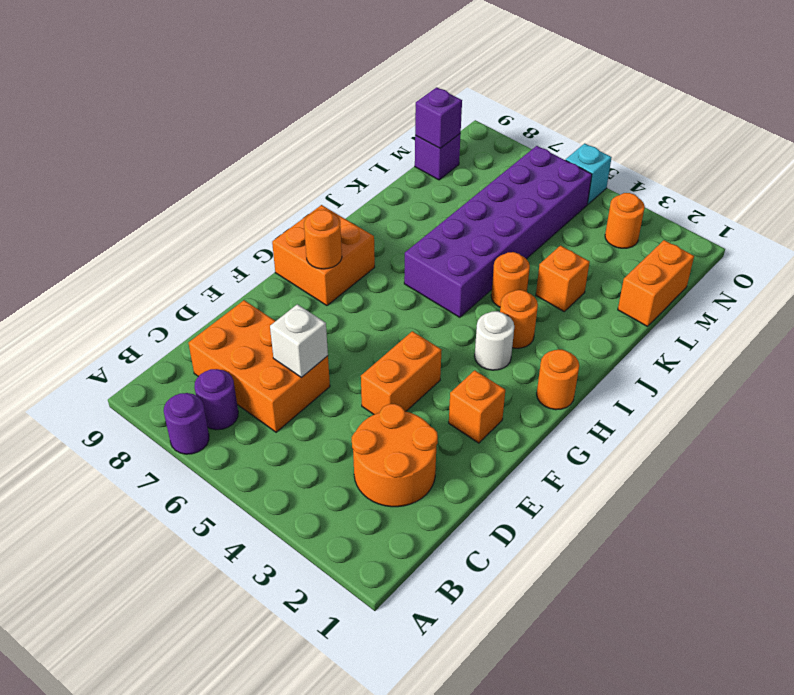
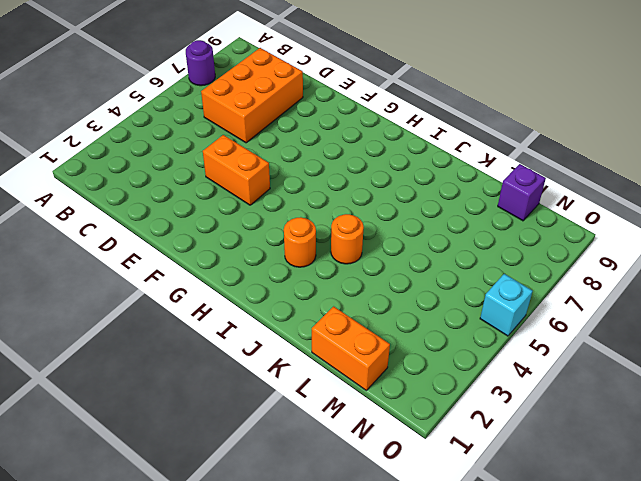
none -> purple 1x1 round brick [194,369,238,430]
none -> orange 2x2 round brick [352,404,438,507]
none -> orange 1x1 brick [449,370,505,443]

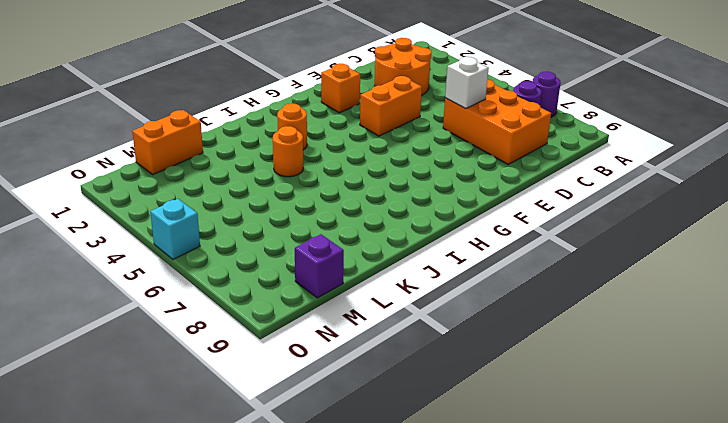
none -> orange 2x2 brick [272,205,375,306]
none -> orange 1x1 round brick [537,350,579,410]
none -> white 1x1 round brick [475,311,514,370]

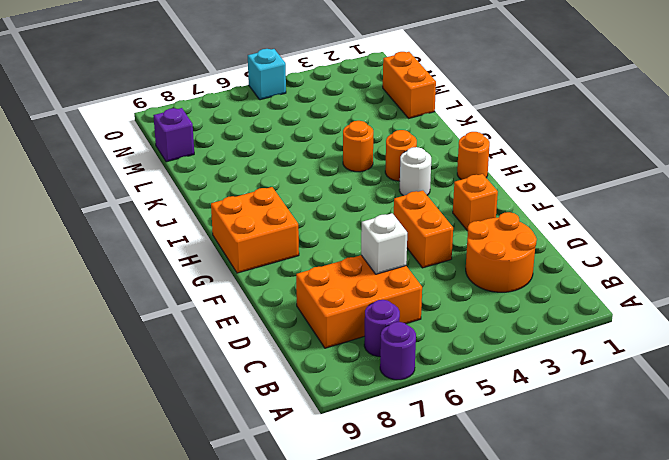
none -> purple 2x6 brick [404,146,592,317]
none -> orange 1x1 brick [536,246,590,311]
none -> orange 1x1 round brick [605,193,645,248]

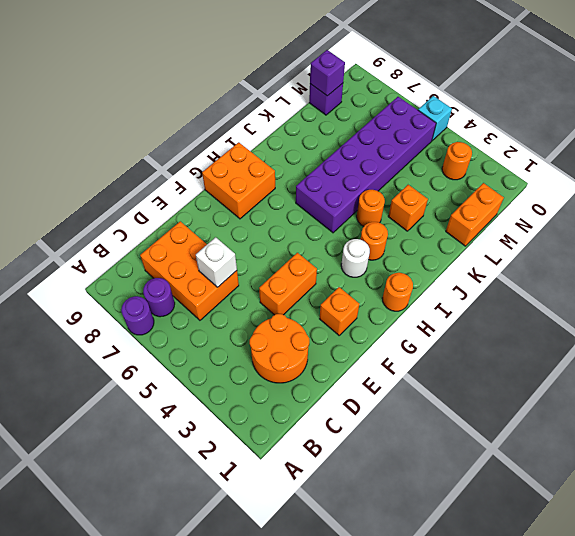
none -> orange 1x1 round brick [304,210,342,269]

